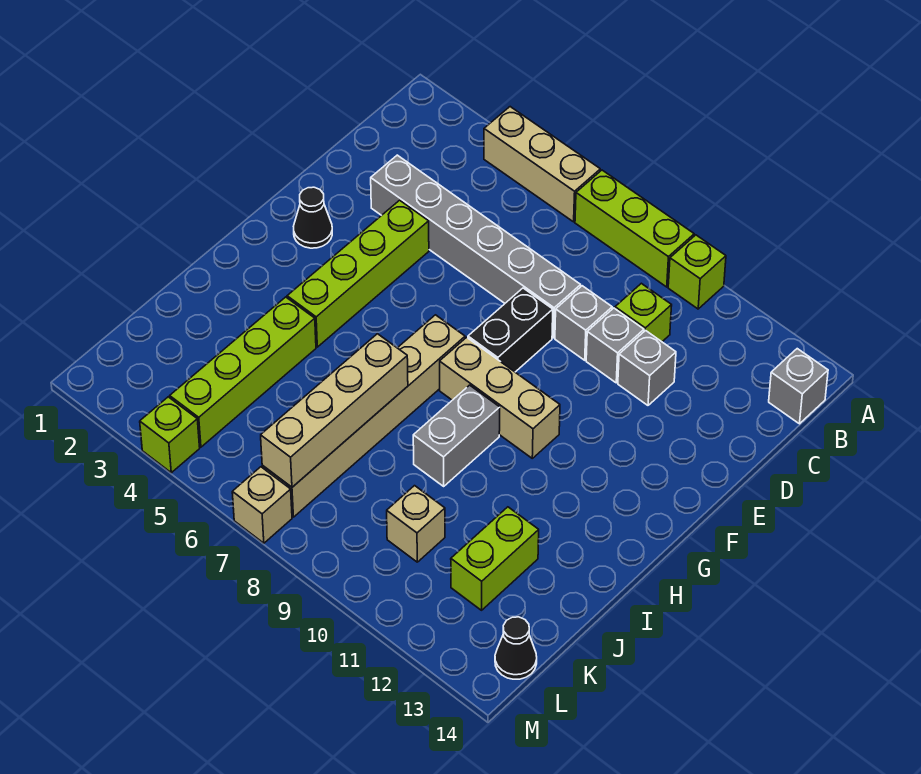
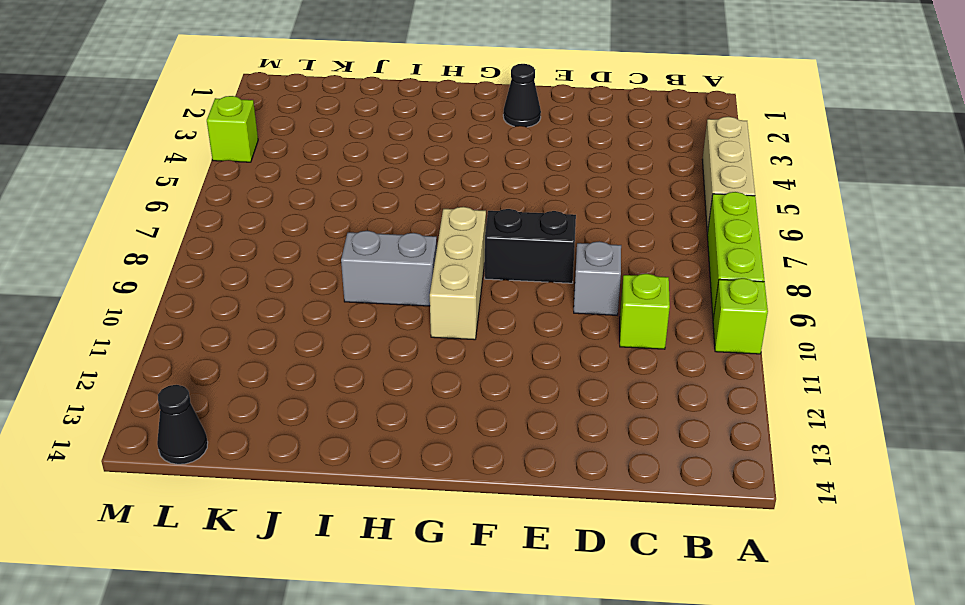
none -> grey 1x1 brick [769,349,828,424]
none -> grey 1x6 brick [371,155,581,338]
none -> grey 1x1 brick [586,308,644,383]

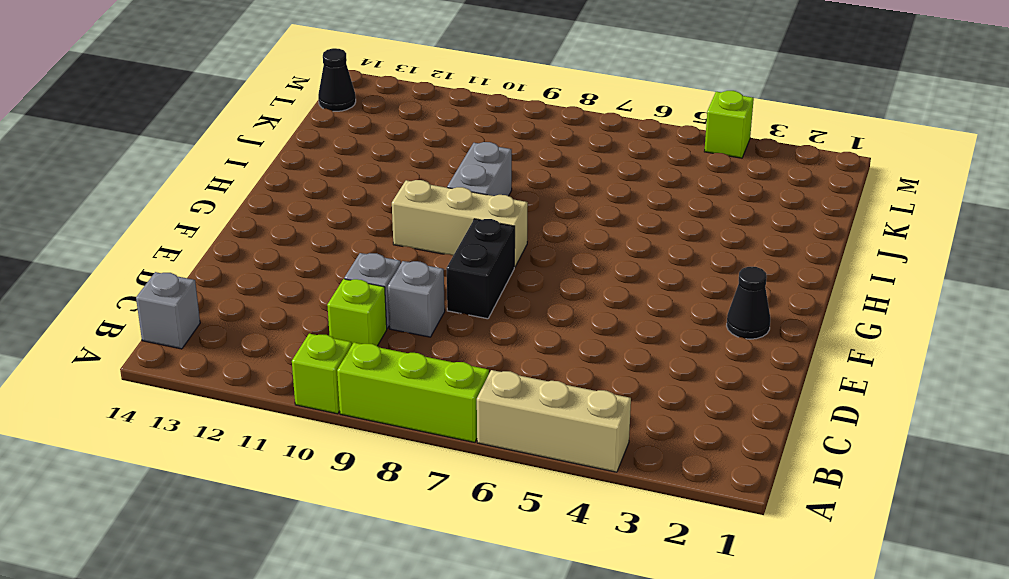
none -> grey 1x6 brick [371,155,581,338]
none -> grey 1x1 brick [618,330,676,405]
none -> lime 1x4 brick [287,200,429,347]

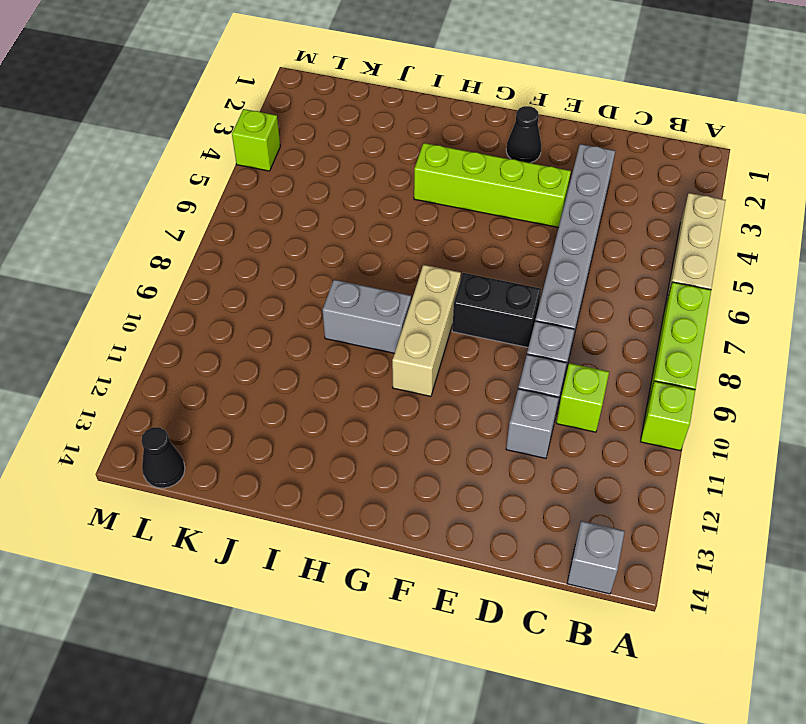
none -> tan 1x6 brick [262,315,465,517]
none -> lime 1x4 brick [170,297,316,447]
none -> lime 1x2 brick [451,507,539,610]

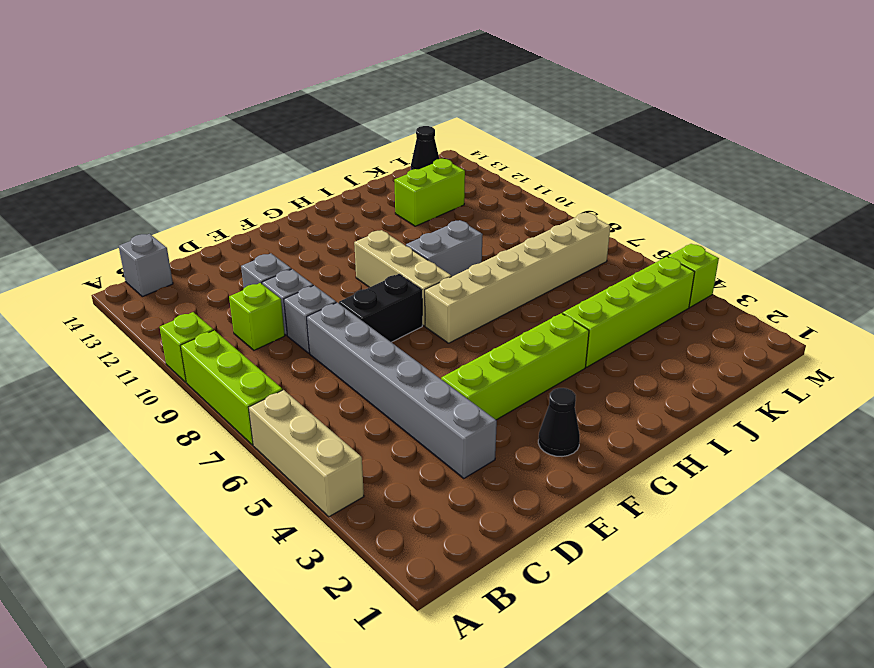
none -> tan 1x1 brick [387,486,445,562]
none -> tan 1x1 brick [232,467,292,543]
none -> tan 1x4 brick [261,334,408,487]

